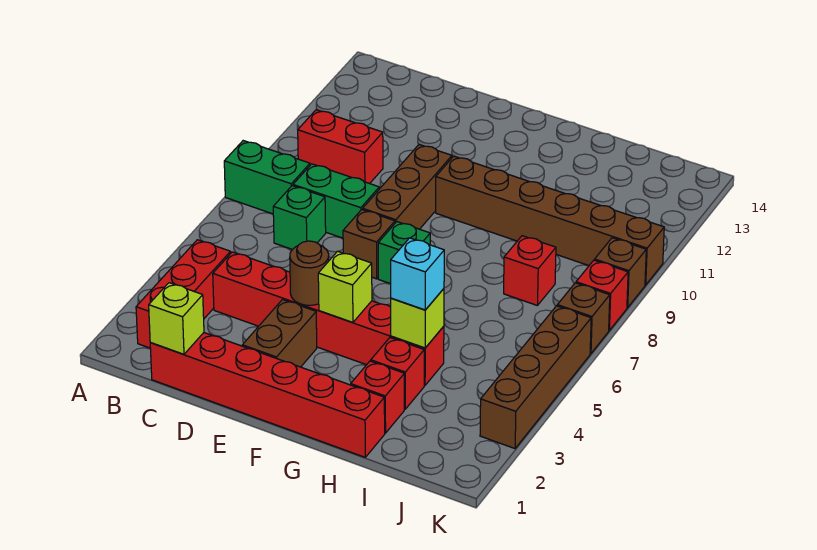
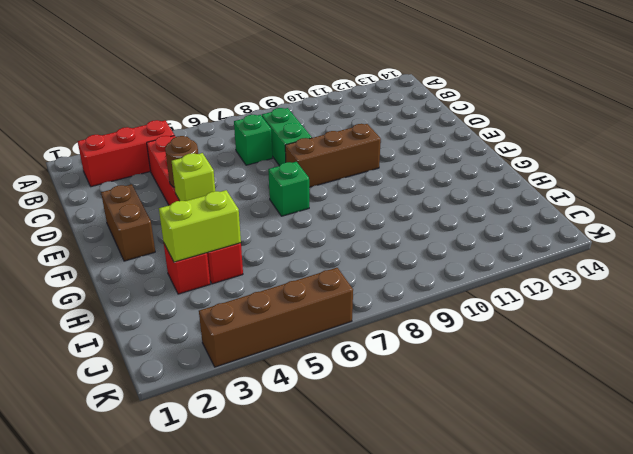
brown 1x2 brick [101,184,155,261] -> brown 1x2 brick turned to [242,300,317,367]
lime 1x2 brick [159,190,241,262] -> lime 1x1 brick [391,289,444,348]
none -> green 1x2 brick [224,141,310,214]
none -> red 1x2 brick [298,110,383,184]
none -> red 1x6 brick [150,333,385,457]

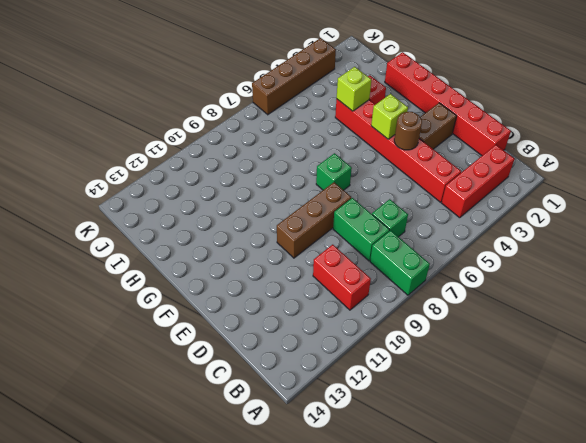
none -> brown 1x1 brick [343,210,395,279]
none -> brown 1x6 brick [436,156,664,285]
none -> red 1x1 brick [351,361,404,433]

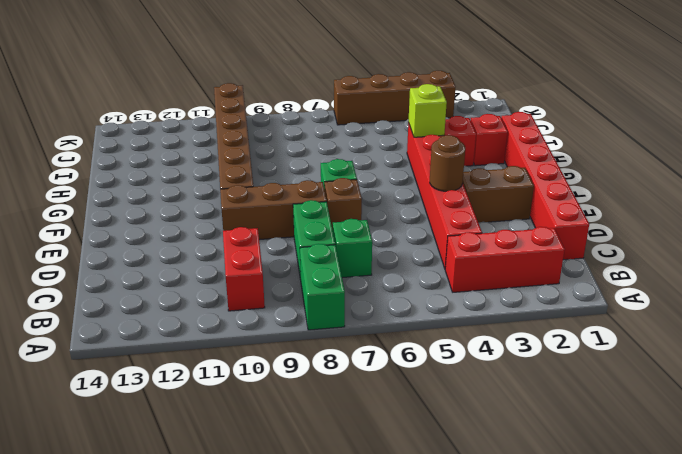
none -> red 1x1 brick [504,236,556,306]
none -> brown 1x1 brick [557,283,610,354]
none -> red 1x1 brick [576,260,628,330]

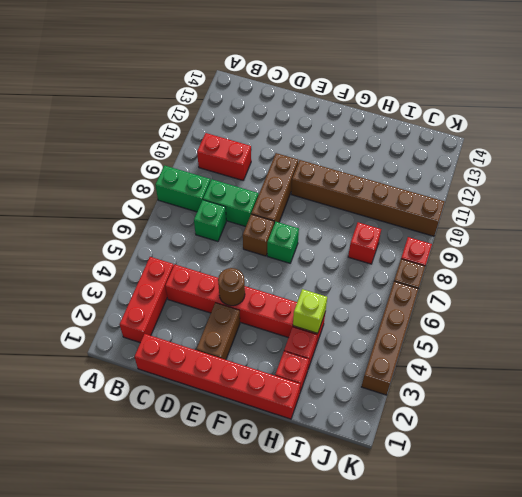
none -> brown 1x1 brick [595,238,646,308]
none -> lime 1x1 brick [149,283,204,354]
none -> lime 1x1 brick [318,251,372,323]

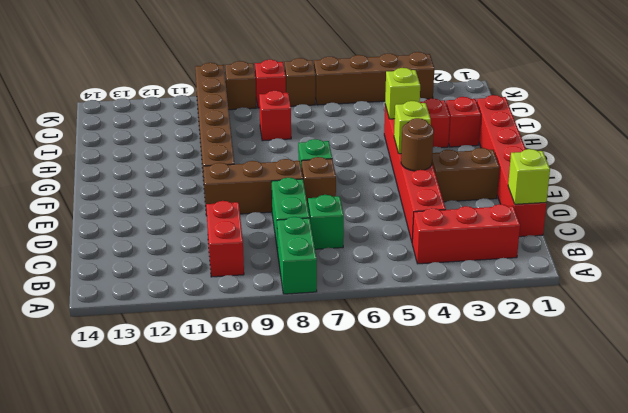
none -> cyan 1x1 brick [391,238,444,310]

